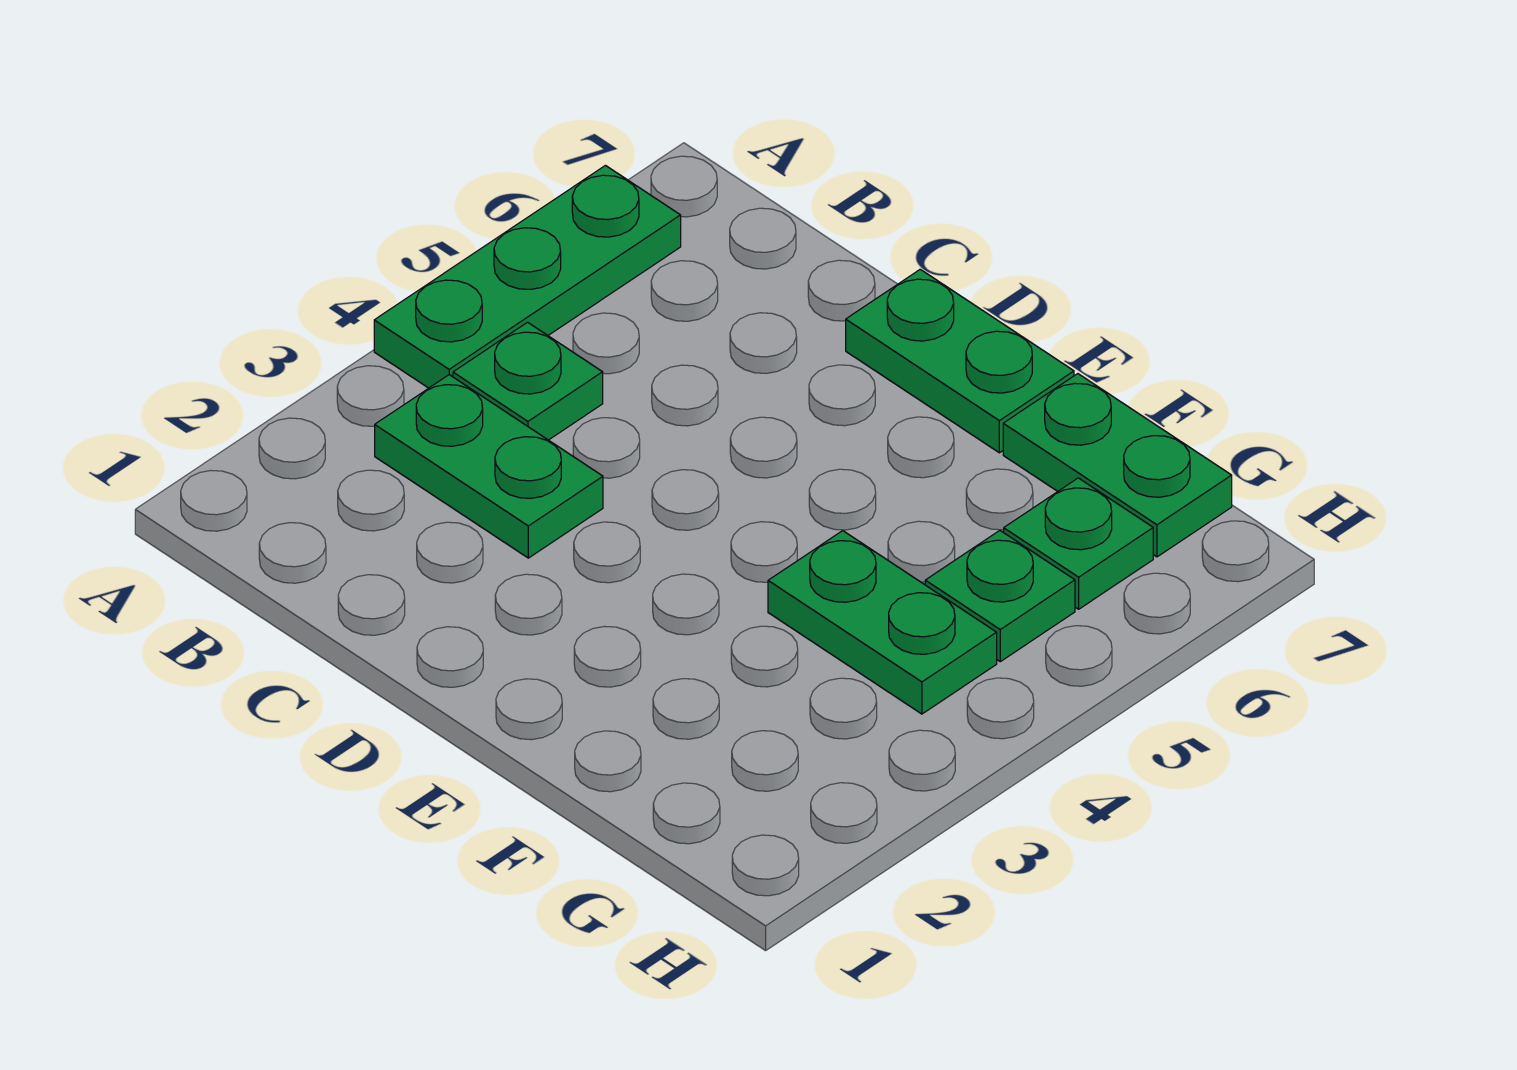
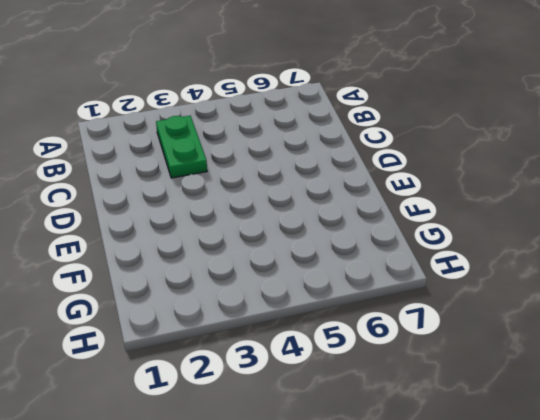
none -> green 1x3 plate [374,166,681,388]
none -> green 1x1 plate [453,322,603,440]

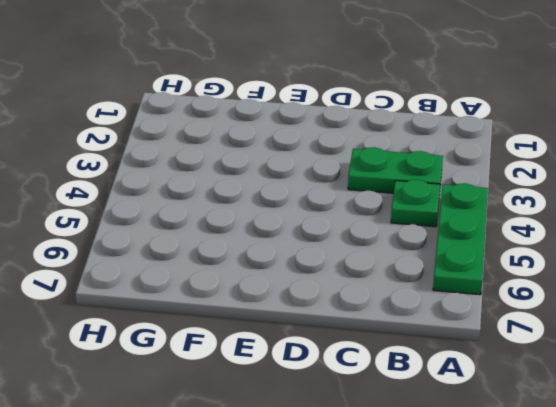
none -> green 1x2 plate [846,269,1074,453]
none -> green 1x2 plate [768,531,997,714]

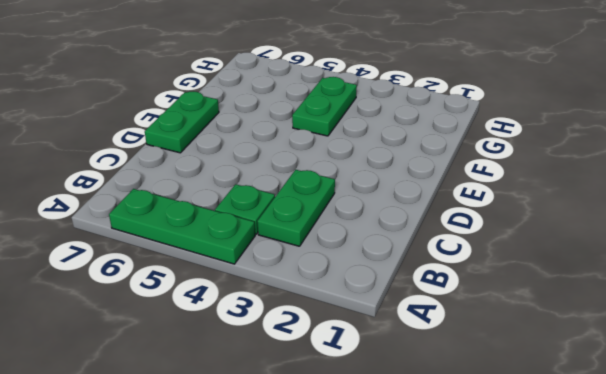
none -> green 1x2 plate [1003,374,1232,557]
none -> green 1x1 plate [925,531,1075,662]

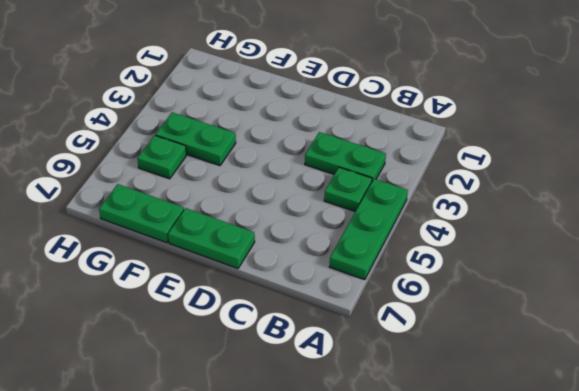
none -> green 1x1 plate [1004,478,1153,609]

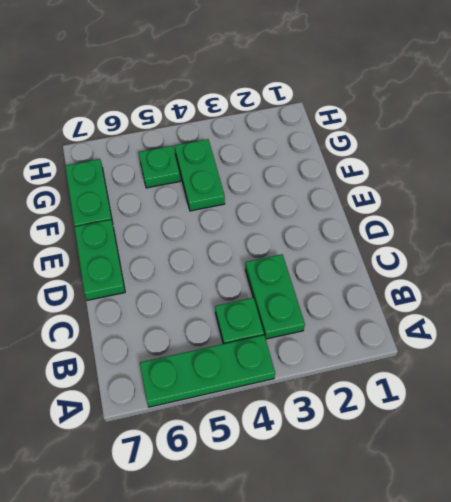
none -> green 1x1 plate [1004,478,1153,609]

